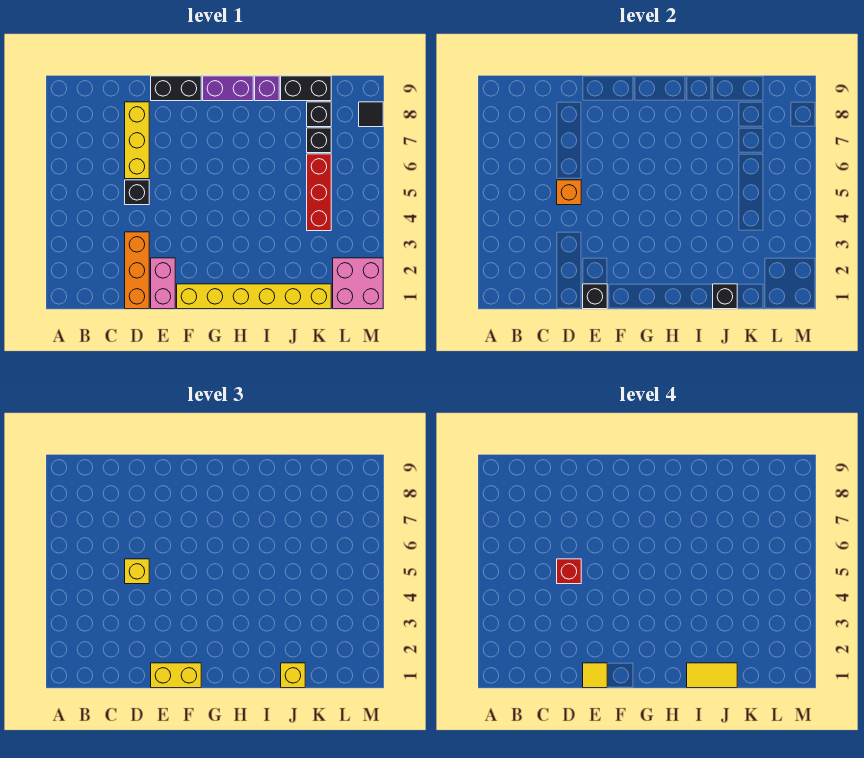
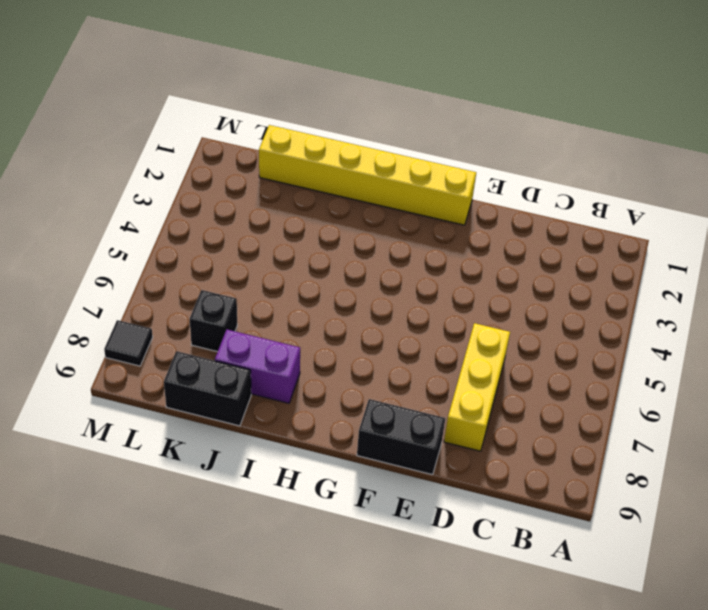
purple 1x2 brick [215,330,300,403] -> purple 1x2 brick moved to [203,76,253,101]
none -> orange 1x3 brick [125,232,149,309]
none -> black 1x1 brick [125,180,149,205]
none -> pink 1x2 brick [151,258,175,309]

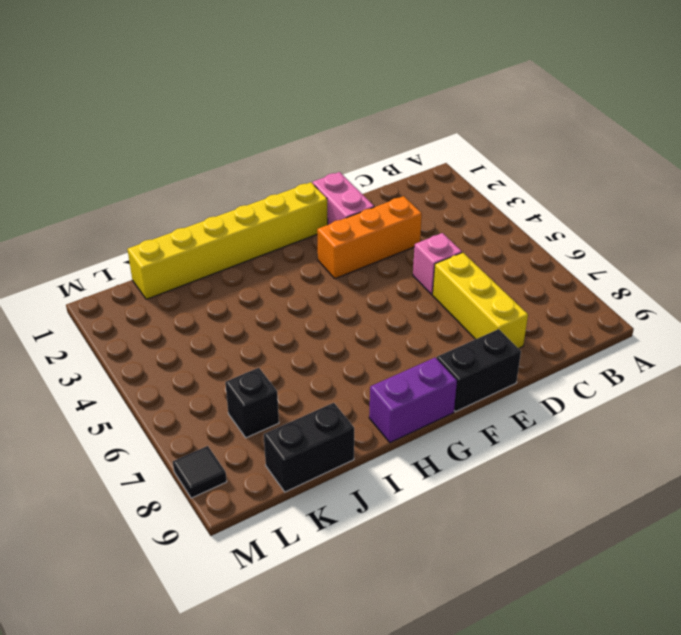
orange 1x3 brick [317,196,422,279] -> orange 1x3 brick turned to [125,232,149,309]
pink 1x1 brick [413,233,462,294] -> black 1x1 brick [125,180,149,205]
none -> purple 1x1 brick [255,76,279,101]
none -> red 1x3 brick [307,154,331,231]
none -> black 1x1 brick [307,102,331,127]

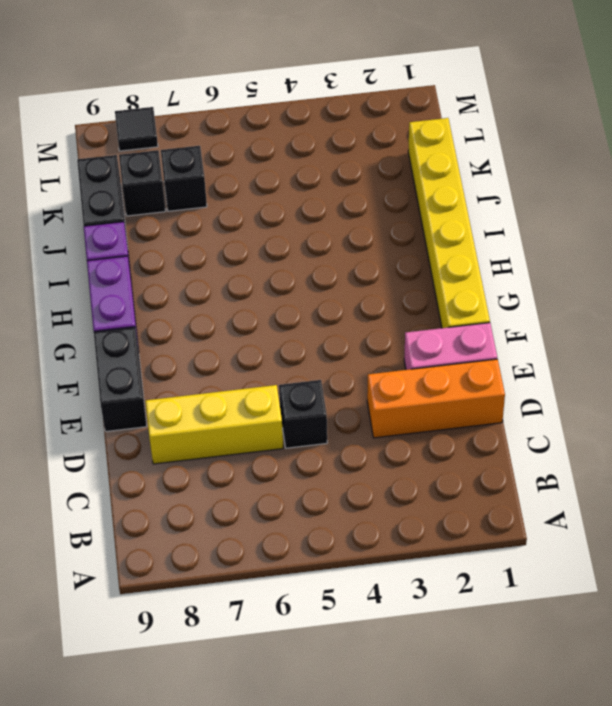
none -> red 1x3 brick [307,154,331,231]
none -> pink 2x2 brick [333,258,383,309]
none -> orange 1x1 brick [557,180,581,205]

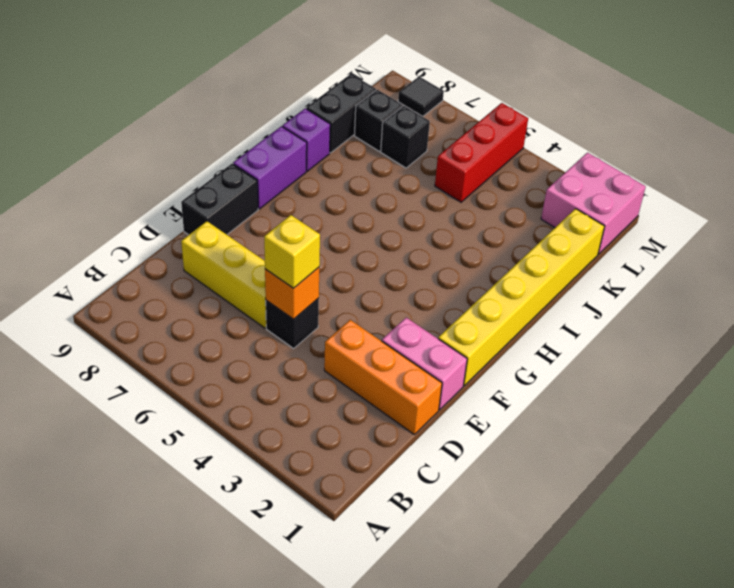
red 1x3 brick [435,103,528,202] -> red 1x3 brick turned to [307,154,331,231]
none -> black 1x1 brick [583,284,607,309]
none -> black 1x1 brick [713,284,737,309]
none -> yellow 1x2 brick [151,663,201,688]

